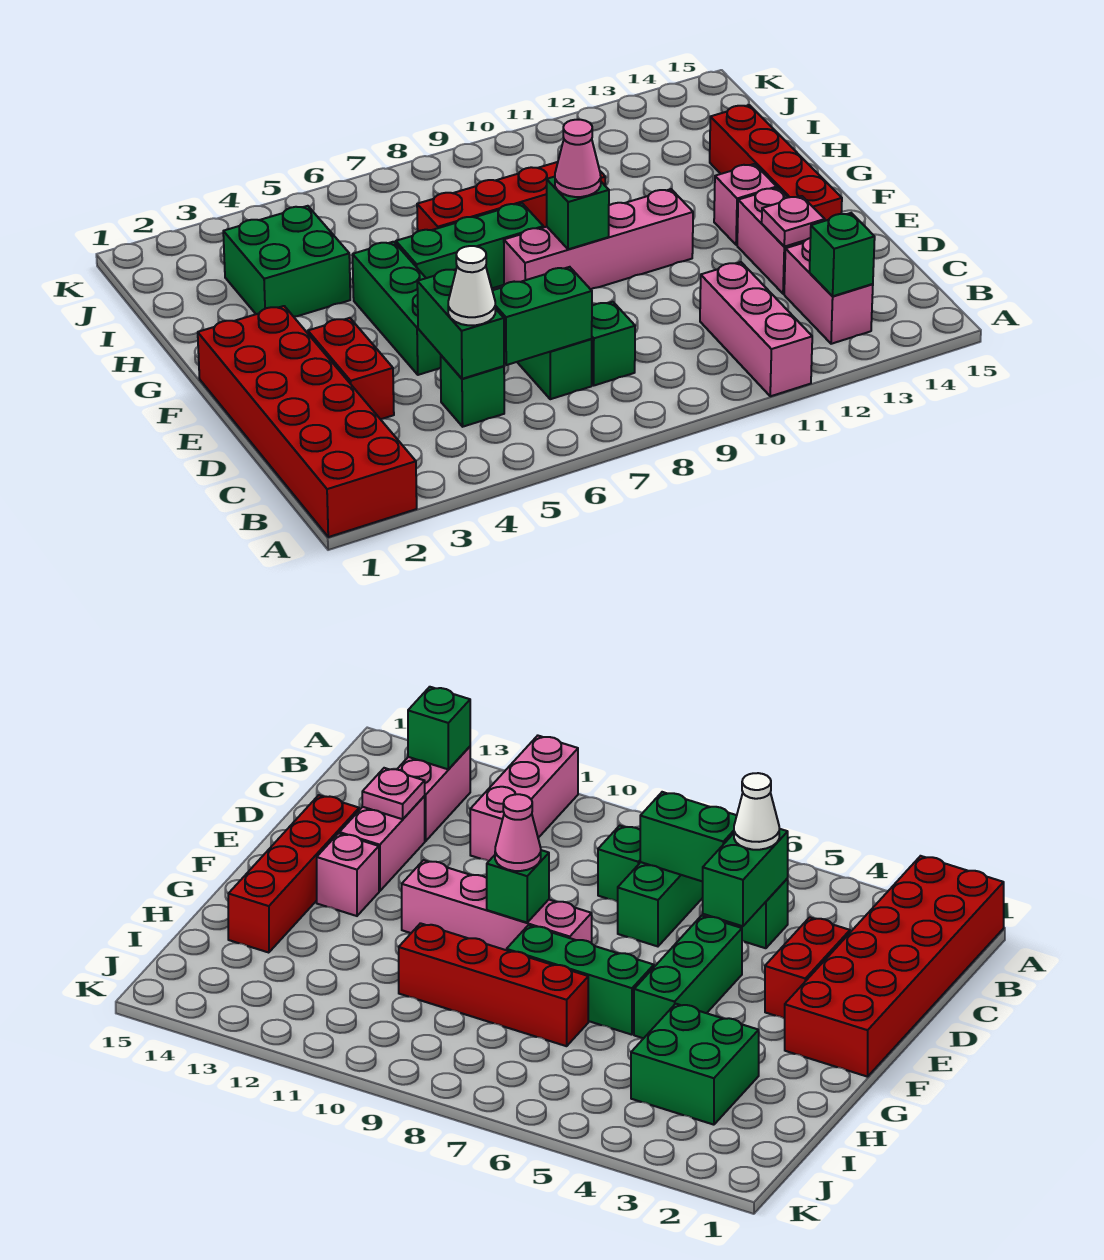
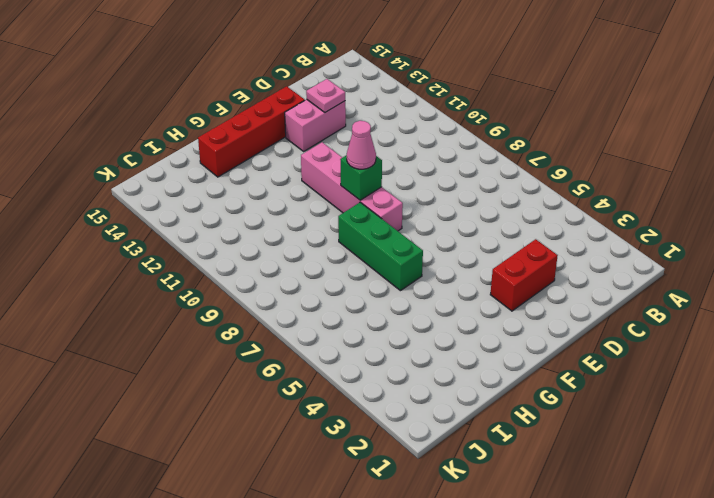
none -> red 2x6 brick [198,306,417,537]
none -> pink 1x3 brick [700,262,812,396]
none -> pink 1x2 brick [784,238,873,344]

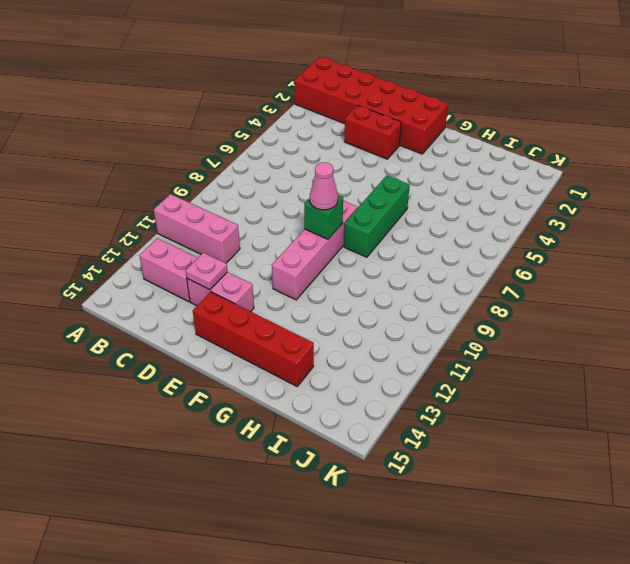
none -> green 1x1 brick [441,355,504,427]
none -> green 1x2 brick [517,339,592,399]
none -> green 1x1 brick [592,302,635,385]

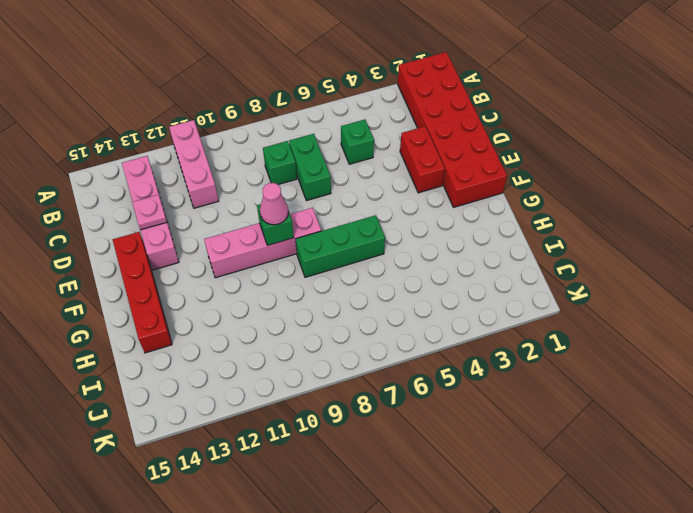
none -> green 1x3 brick [353,242,441,375]
none -> pink 1x1 brick [714,164,777,245]
none -> green 2x2 brick [223,206,350,317]

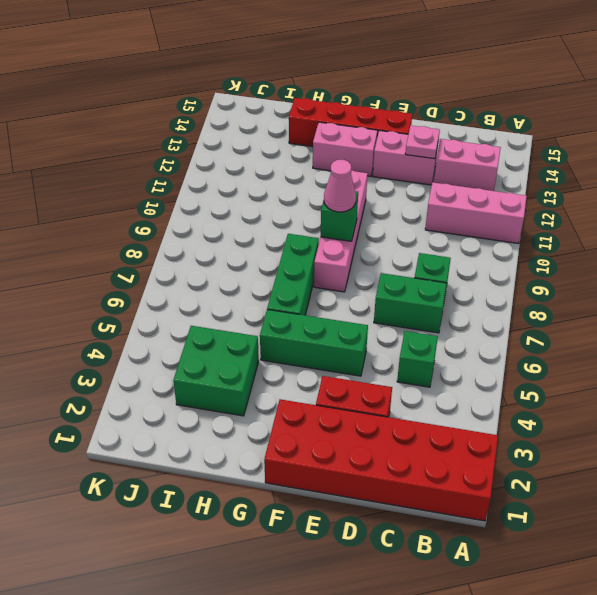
pink 1x2 brick [313,122,377,176] -> pink 1x1 brick [714,164,777,245]
none -> red 1x4 brick [417,162,605,231]
none -> green 1x1 brick [809,213,875,296]
none -> green 1x2 brick [417,269,504,379]

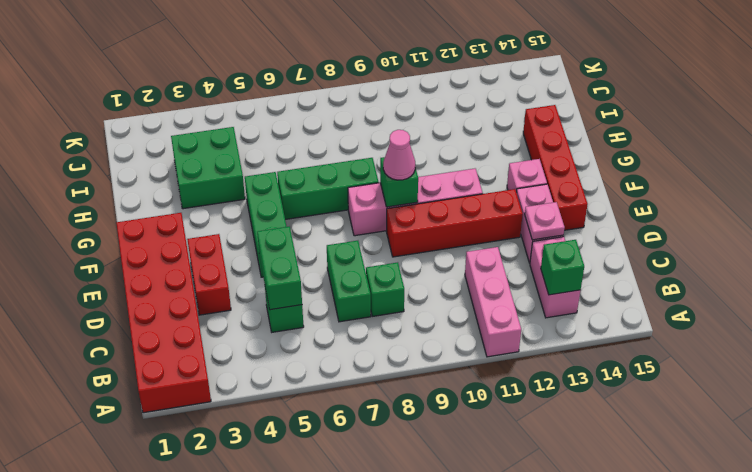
red 1x4 brick [386,189,523,257] -> red 1x4 brick moved to [417,162,605,231]
none -> green 1x2 brick [492,267,592,365]
none -> white 1x1 cone [448,246,495,325]

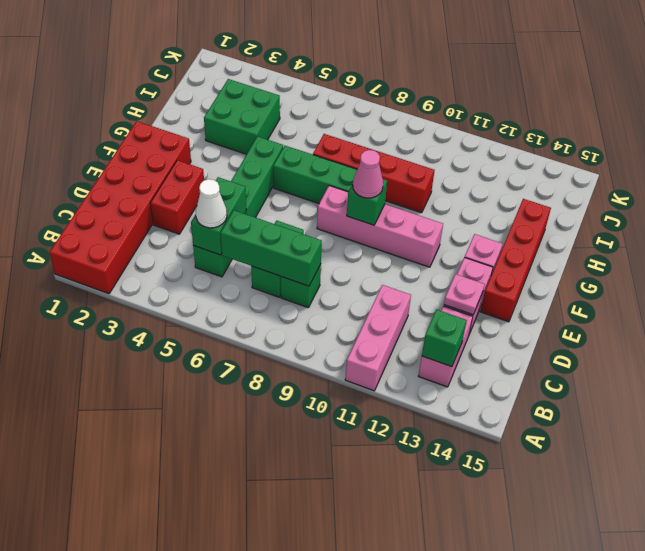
green 1x3 brick [221,210,322,286] -> green 1x2 brick [492,267,592,365]

